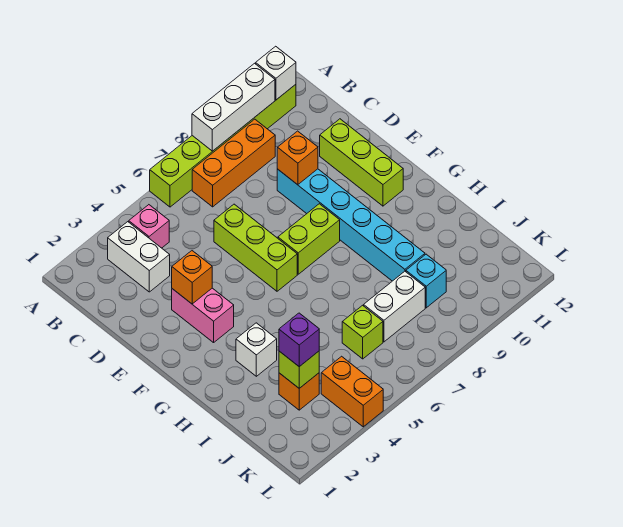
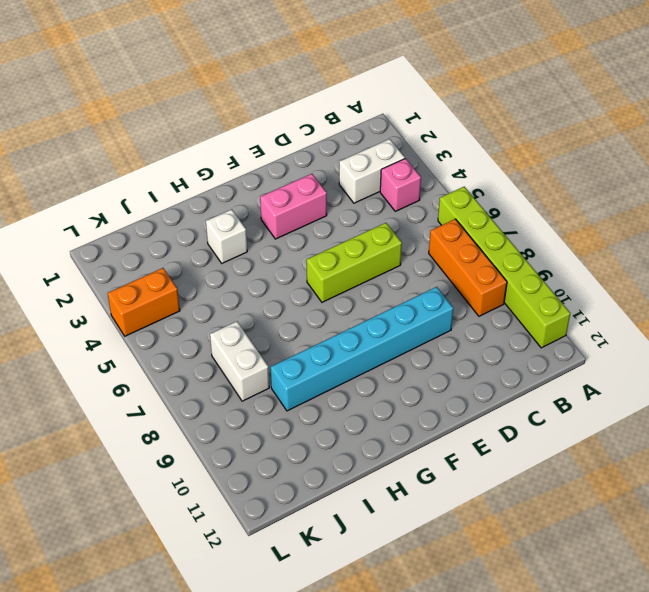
none -> lime 1x3 brick [320,119,403,206]
none -> lime 1x2 brick [278,204,340,274]
none -> orange 1x1 brick [279,373,319,410]

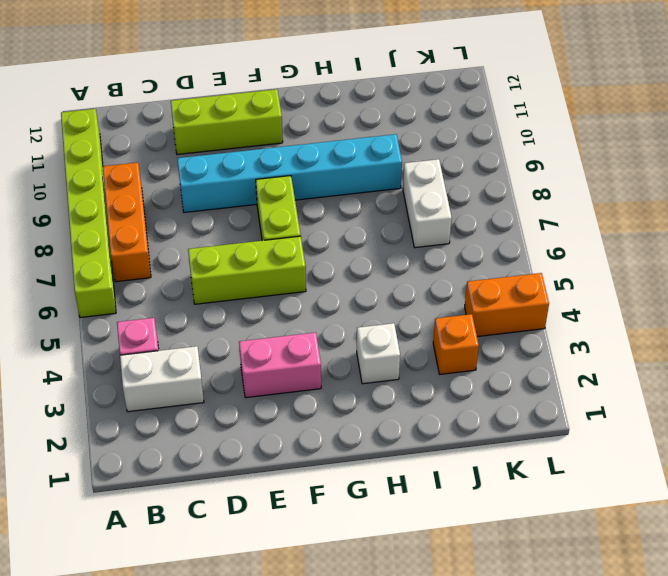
none -> lime 1x1 brick [342,305,383,359]
none -> cyan 1x1 brick [406,254,446,308]
none -> white 1x3 brick [192,63,275,151]

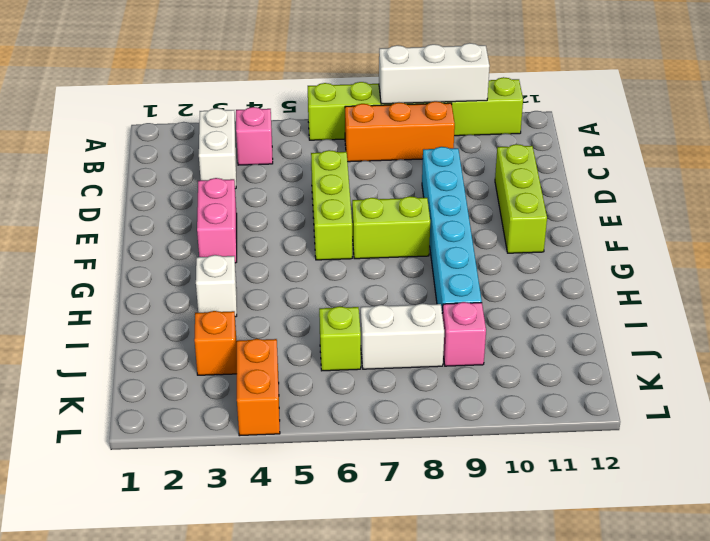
pink 1x1 brick [442,302,486,366] -> cyan 1x1 brick [406,254,446,308]
none -> white 1x1 brick [256,46,296,100]
none -> orange 1x1 brick [277,131,318,185]
none -> orange 1x1 brick [172,251,212,304]

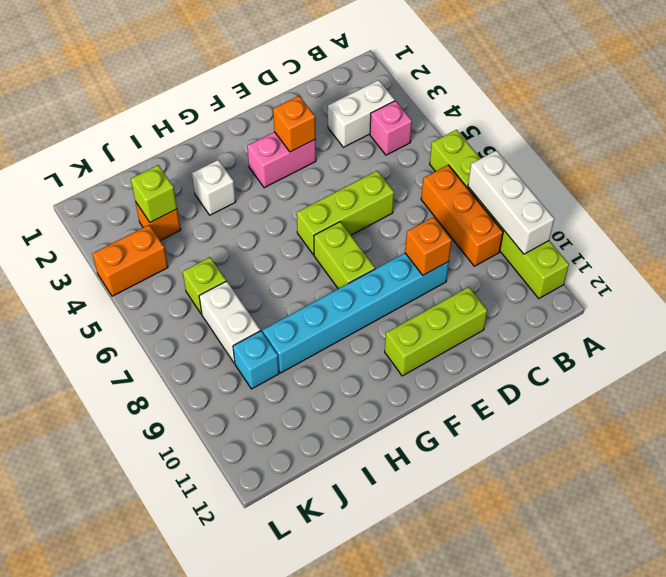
none -> white 1x1 brick [256,46,296,100]
none -> purple 1x1 brick [279,313,319,367]

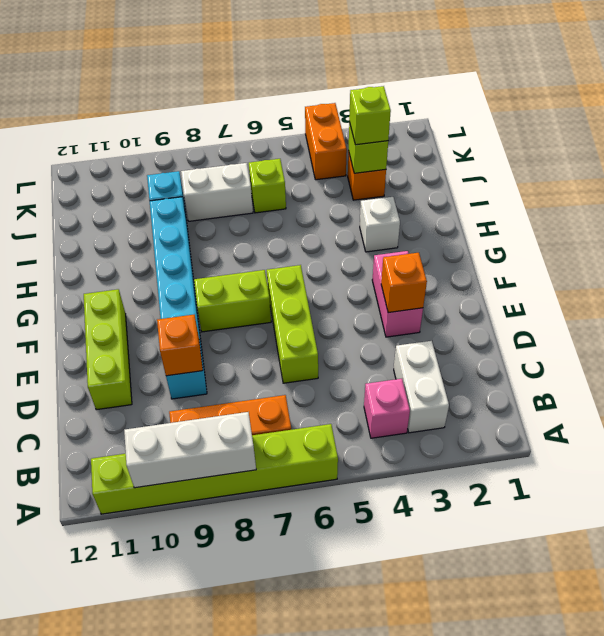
lime 1x1 brick [349,86,391,145] -> purple 1x1 brick [279,313,319,367]
none -> white 1x1 brick [256,46,296,100]

